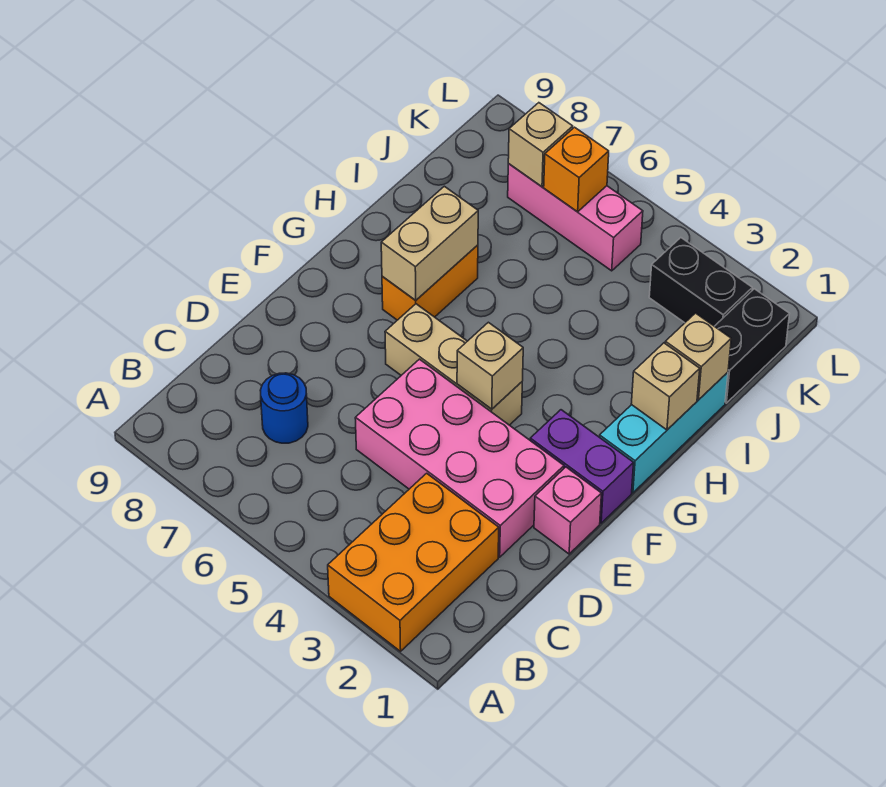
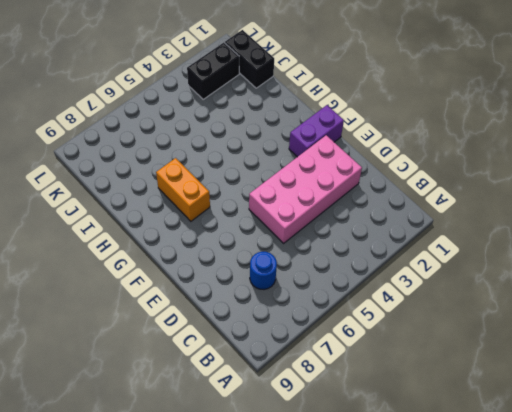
none -> orange 2x3 brick [328,473,499,651]
none -> pink 1x1 brick [534,467,601,554]
none -> tan 1x3 brick [385,304,522,425]

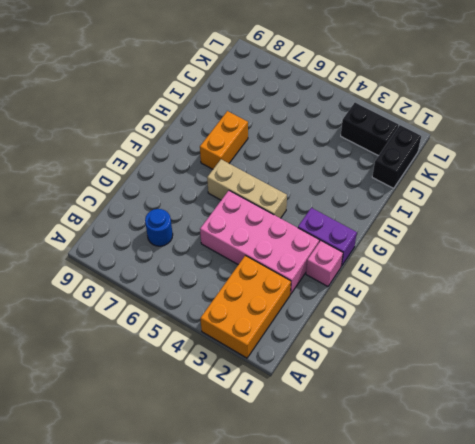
none -> cyan 1x3 brick [599,372,728,493]
none -> pink 1x3 brick [508,164,643,271]
none -> tan 1x1 brick [457,322,523,409]

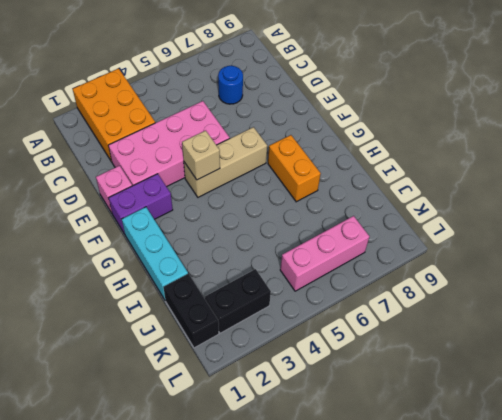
none -> tan 1x2 brick [381,186,478,300]
none -> tan 1x1 brick [631,343,700,430]
none -> tan 1x1 brick [665,313,731,400]

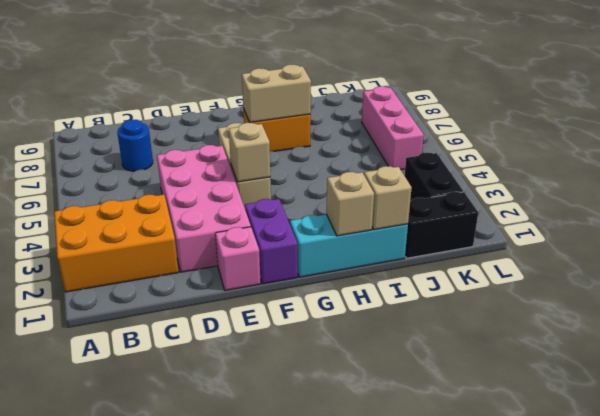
none -> orange 1x1 brick [544,127,609,212]
none -> tan 1x1 brick [508,103,573,187]

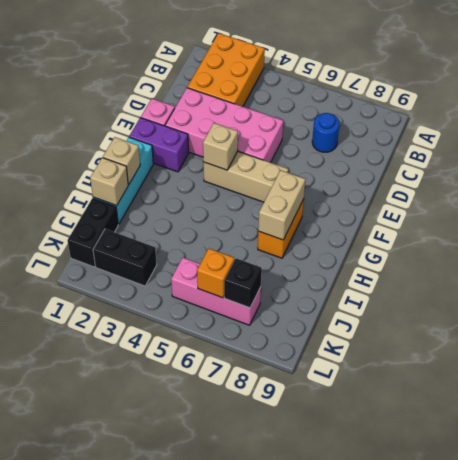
black 1x1 brick [224,258,262,308] -> tan 1x1 brick [508,103,573,187]

